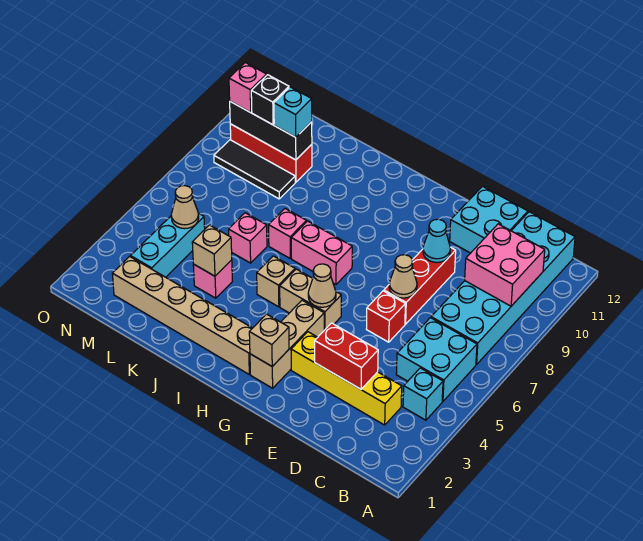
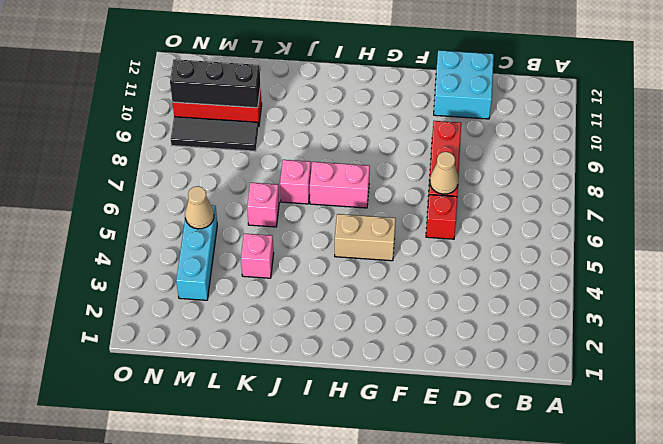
none -> cyan 1x1 brick [403,368,443,420]
none -> cyan 2x2 brick [396,318,477,401]
none -> cyan 2x6 brick [431,212,575,365]
none -> yellow 1x4 brick [291,332,402,425]

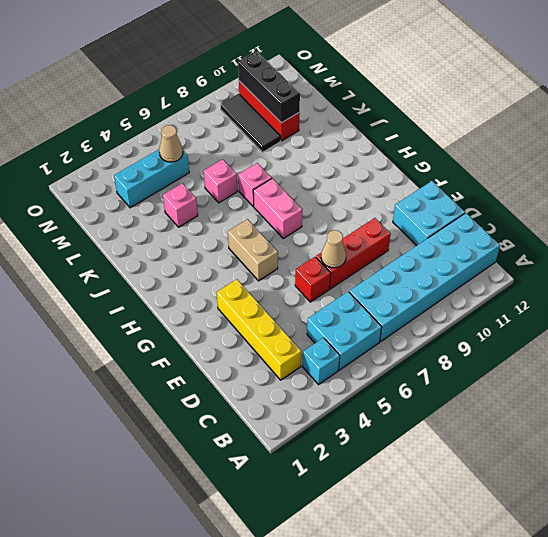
none -> tan 1x3 brick [250,300,324,388]
none -> tan 1x6 brick [112,257,252,374]
none -> tan 1x1 brick [257,256,295,307]
none -> pink 2x2 brick [465,224,545,306]

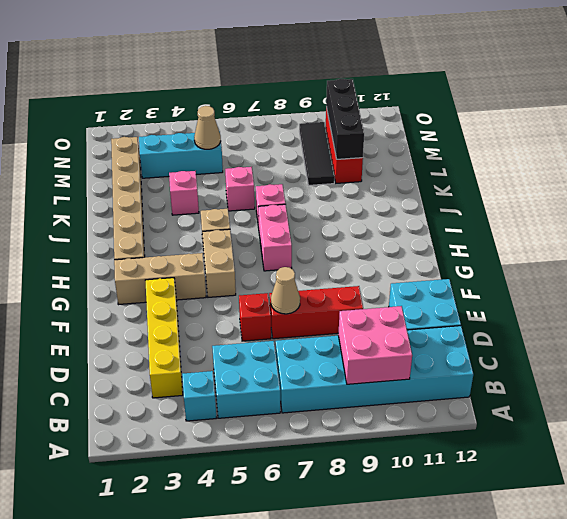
none -> red 1x2 brick [315,323,378,389]
none -> cyan 1x1 cone [423,219,450,262]
none -> tan 1x1 brick [249,314,289,366]
none -> tan 1x1 cone [308,264,336,307]

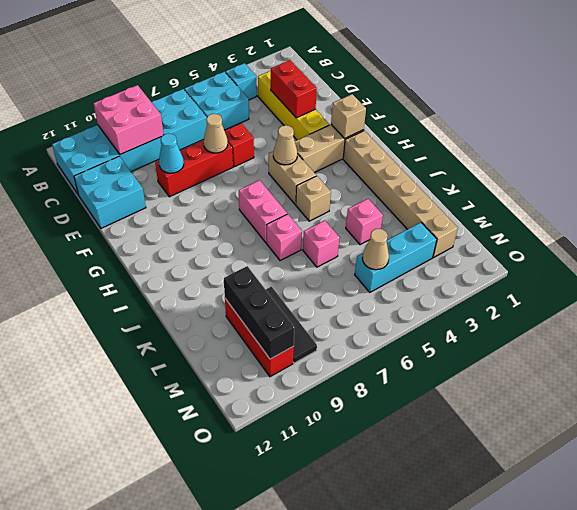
none -> tan 1x1 brick [192,225,232,276]
none -> cyan 1x1 brick [274,87,312,137]
none -> black 1x1 brick [251,75,289,125]
none -> pink 1x1 brick [229,63,267,112]

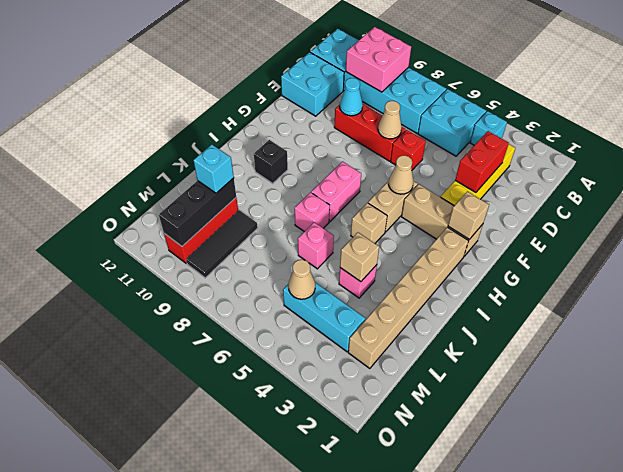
black 1x1 brick [254,140,288,183] -> black 1x1 brick moved to [251,75,289,125]
none -> pink 1x1 brick [229,63,267,112]

